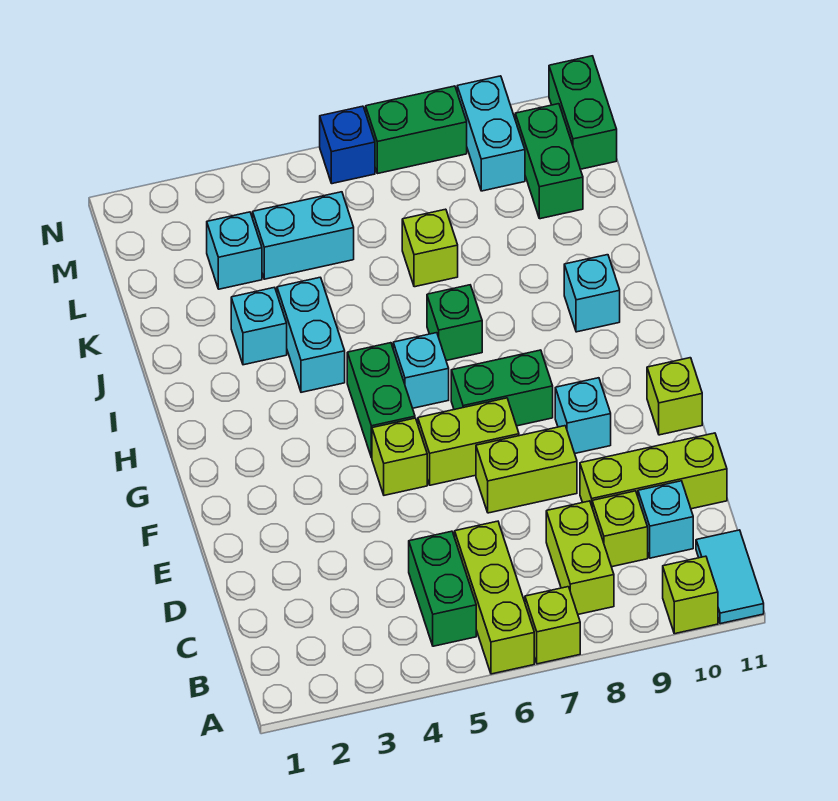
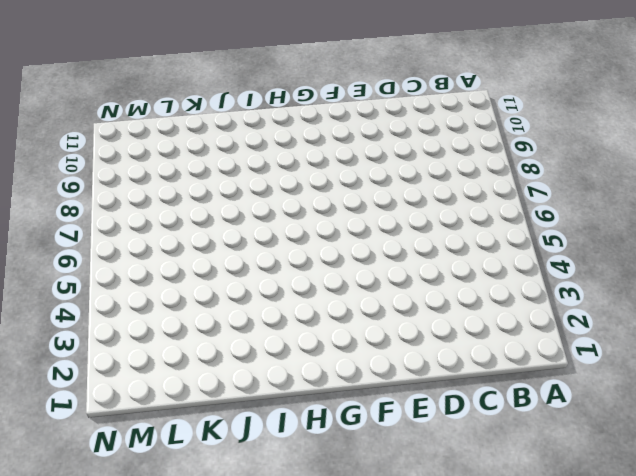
none -> lime 1x3 brick [455,521,534,674]
none -> lime 1x1 brick [525,587,580,664]
none -> lime 1x1 brick [663,556,718,634]

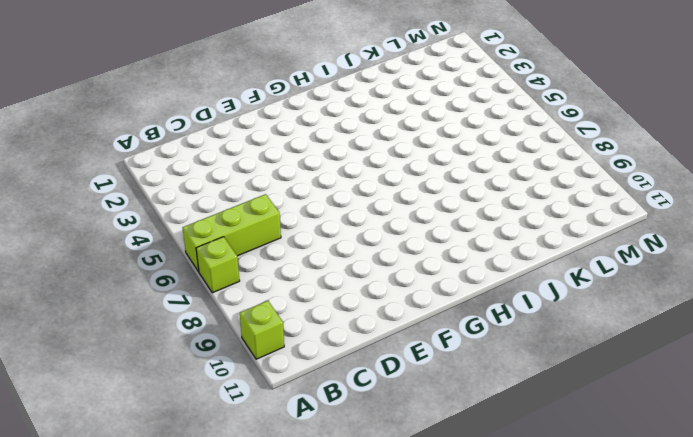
none -> cyan 1x2 tile [696,530,764,624]
none -> green 1x2 brick [409,531,476,646]
none -> lime 1x2 brick [546,501,614,614]

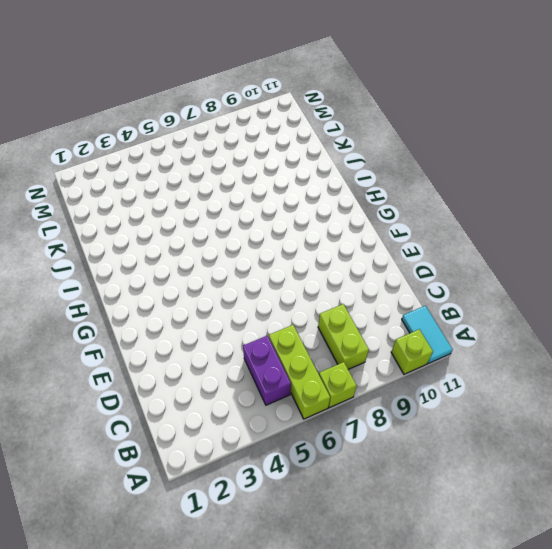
purple 1x2 brick [243,336,291,405] -> green 1x2 brick [409,531,476,646]
none -> lime 1x1 brick [592,491,648,567]
none -> cyan 1x1 brick [638,481,693,558]
none -> lime 1x3 brick [580,433,727,509]

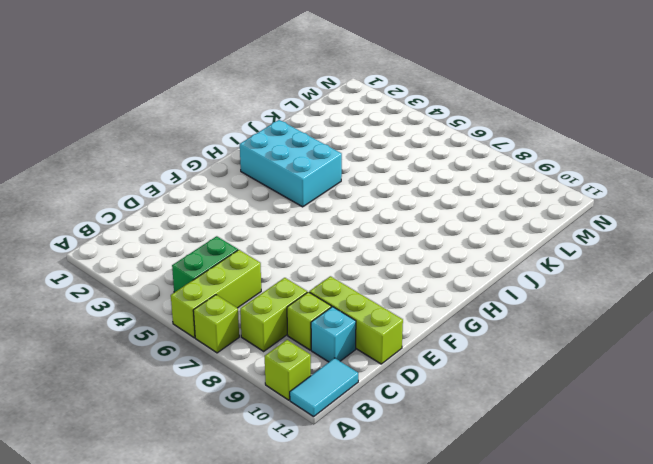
cyan 2x3 brick [240,120,342,207] -> cyan 1x2 brick [277,277,345,392]
none -> lime 1x2 brick [476,426,577,513]
none -> lime 1x1 brick [372,418,427,495]
none -> lime 1x2 brick [418,398,519,485]

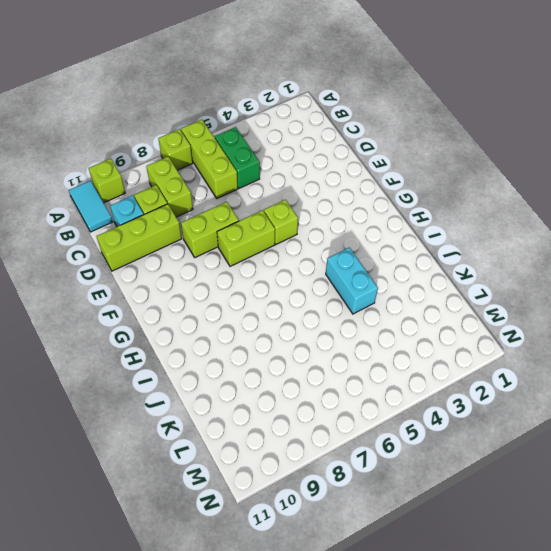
none -> cyan 1x1 brick [555,378,611,453]
none -> lime 1x1 brick [647,358,702,435]
none -> green 1x2 brick [347,343,415,458]

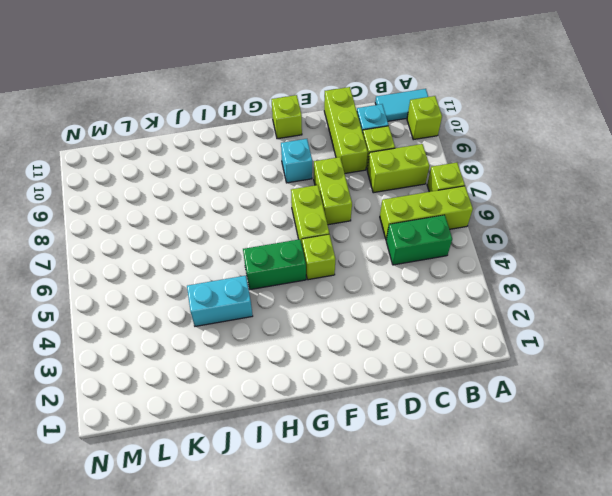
none -> green 1x2 brick [451,350,553,426]
none -> cyan 1x1 brick [393,333,449,408]
none -> green 1x1 brick [427,285,482,361]

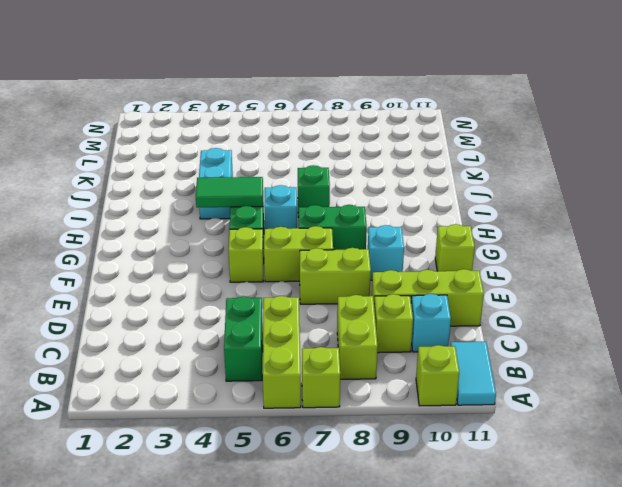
green 1x2 tile [196,177,263,207] -> none
none -> cyan 1x1 brick [564,255,620,332]
none -> cyan 1x1 brick [231,287,287,365]
none -> lime 1x1 brick [402,209,458,287]

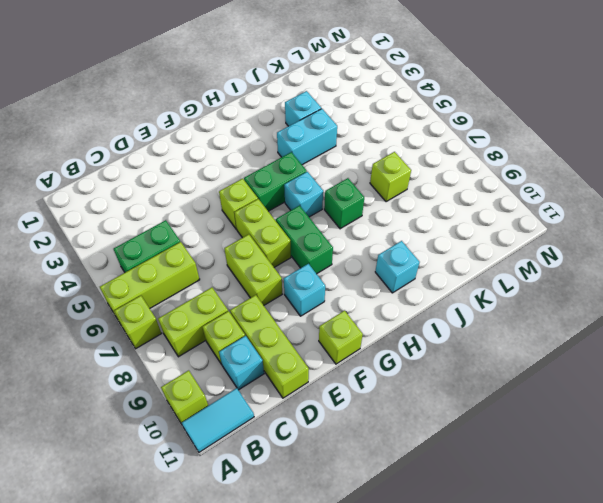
none -> cyan 1x1 brick [207,212,262,289]
none -> cyan 1x2 brick [253,192,354,279]
none -> green 1x2 brick [515,104,583,219]

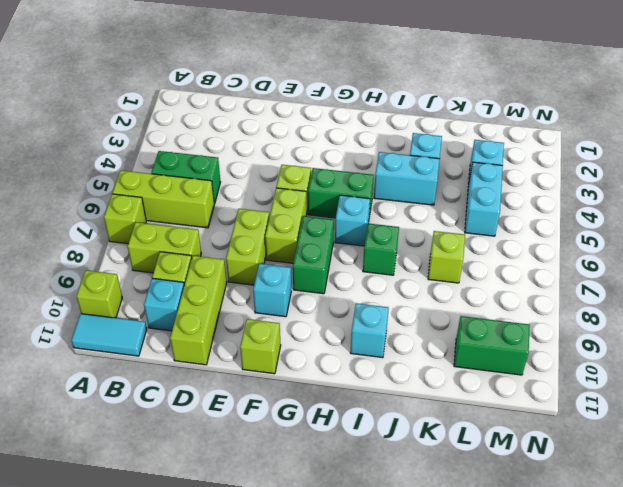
none -> cyan 1x2 brick [457,76,525,191]
none -> green 1x2 brick [549,56,617,169]
none -> blue 1x1 brick [320,106,375,184]

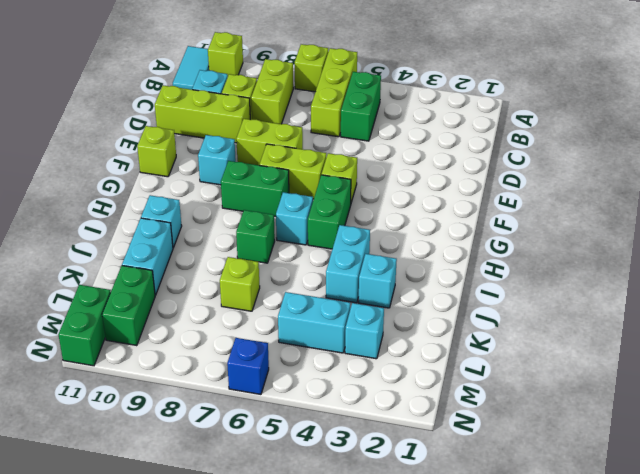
cyan 1x2 brick [122,218,173,295] -> cyan 1x2 brick moved to [457,76,525,191]
none -> green 1x2 brick [366,86,467,174]

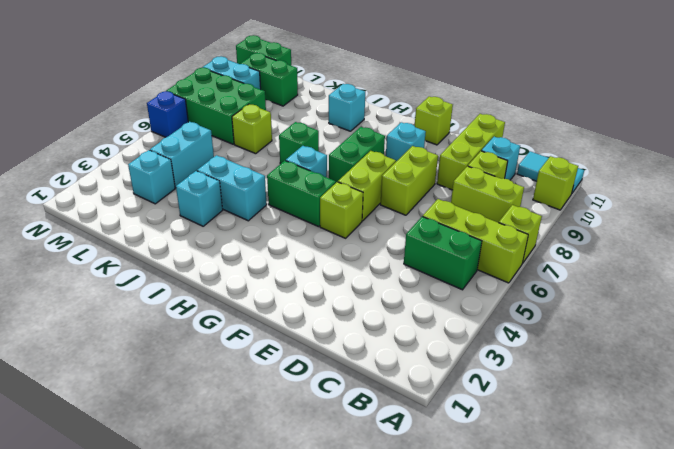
green 2x3 brick [166,67,266,144] -> green 1x2 brick [366,86,467,174]

